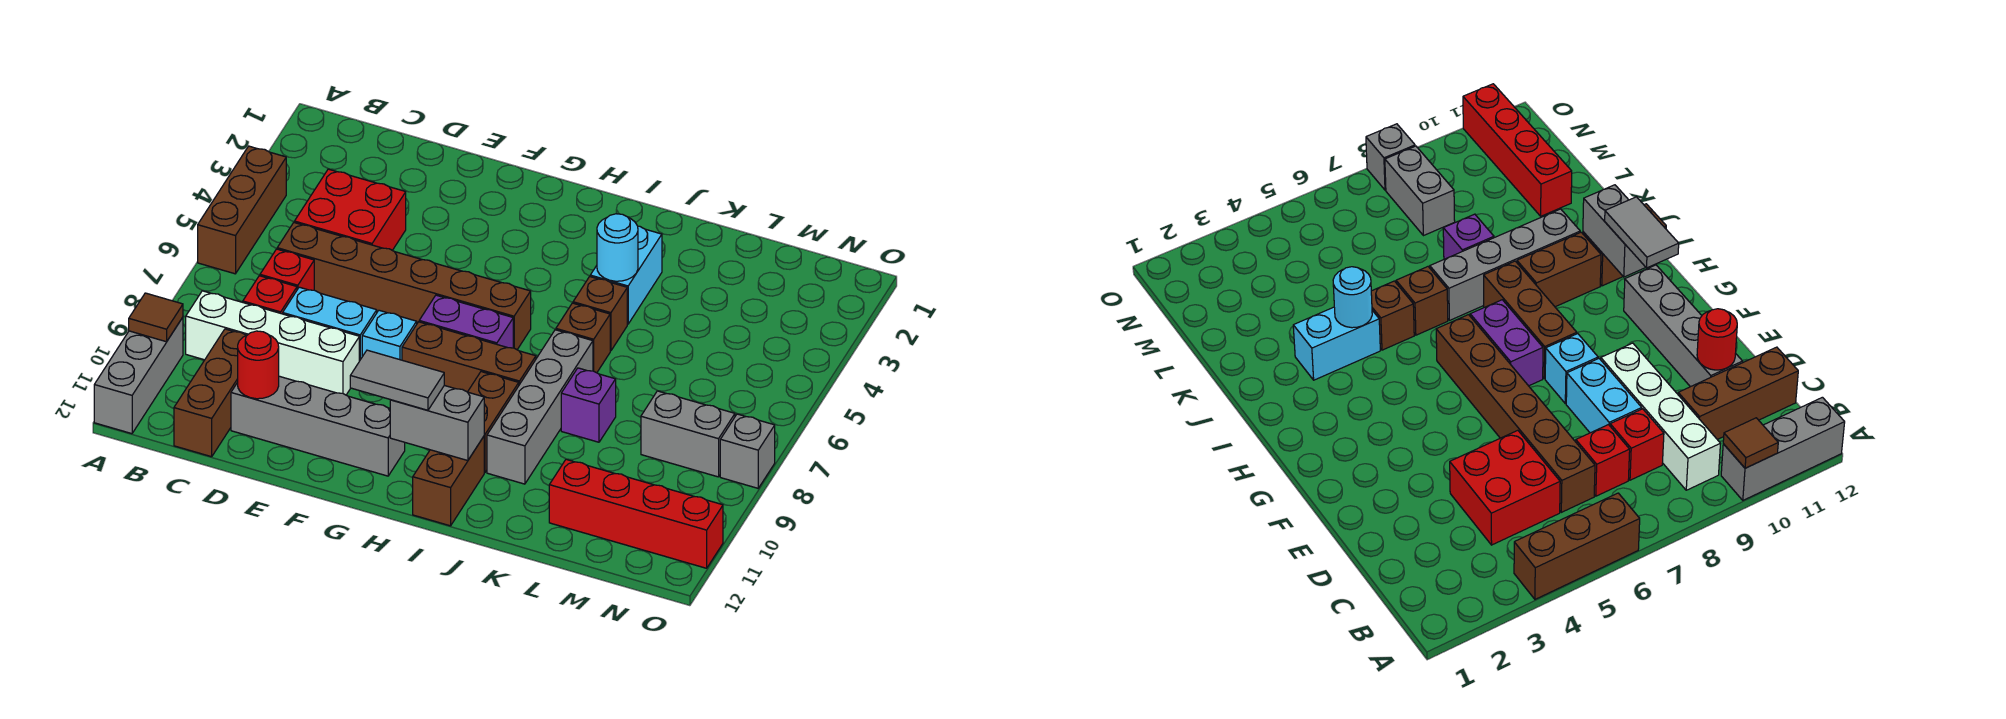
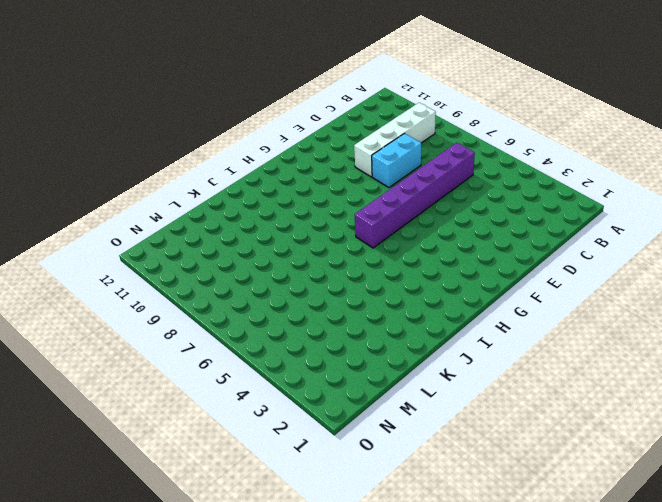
purple 1x6 brick [355,143,475,248] -> brown 1x6 brick [277,223,531,349]
none -> brown 1x3 brick [198,146,286,274]
none -> grey 1x3 brick [94,317,183,434]
none -> red 2x2 brick [294,169,406,250]

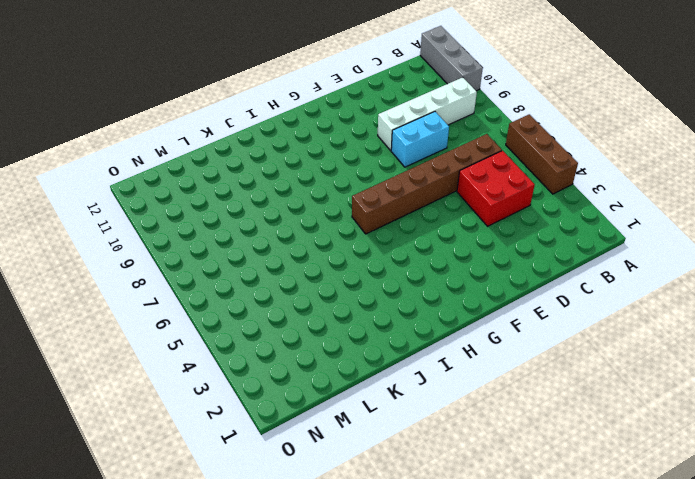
none -> red 1x1 brick [260,249,314,290]
none -> red 1x1 brick [243,276,297,314]
none -> brown 1x3 brick [174,329,246,457]

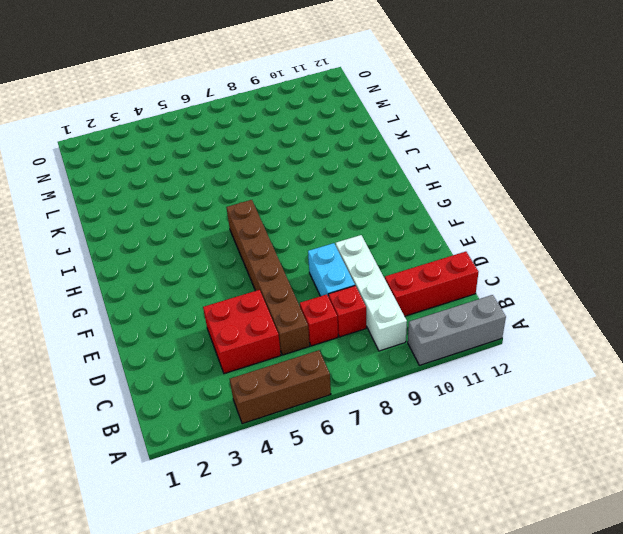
red 1x3 brick [385,252,478,316] -> brown 1x3 brick [174,329,246,457]
none -> grey 1x4 brick [231,376,405,476]
none -> cyan 1x1 brick [362,310,417,360]
none -> purple 1x2 brick [419,295,513,348]

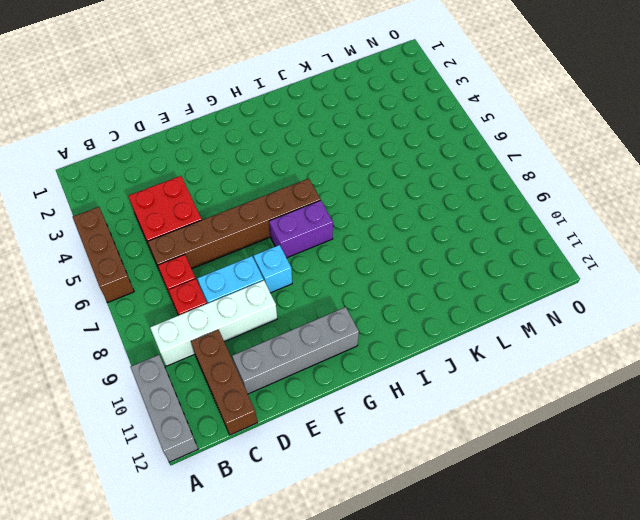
none -> brown 1x3 brick [402,322,536,392]
none -> brown 1x2 brick [468,372,519,473]
none -> brown 1x2 brick [413,437,484,526]

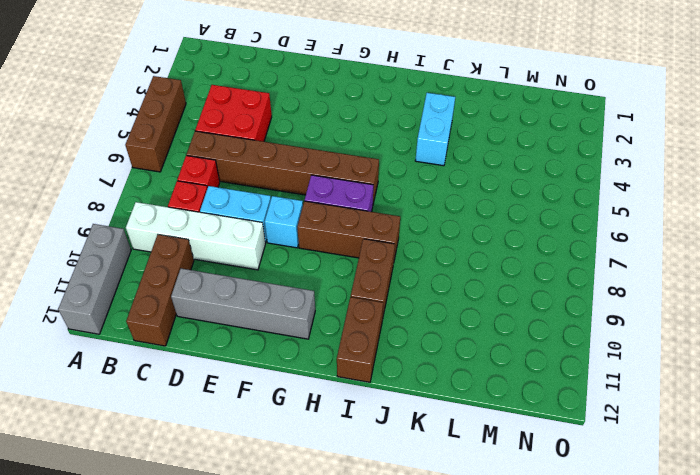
none -> brown 1x1 brick [573,277,627,351]
none -> brown 1x1 brick [556,303,610,373]
none -> grey 1x4 brick [487,330,593,484]

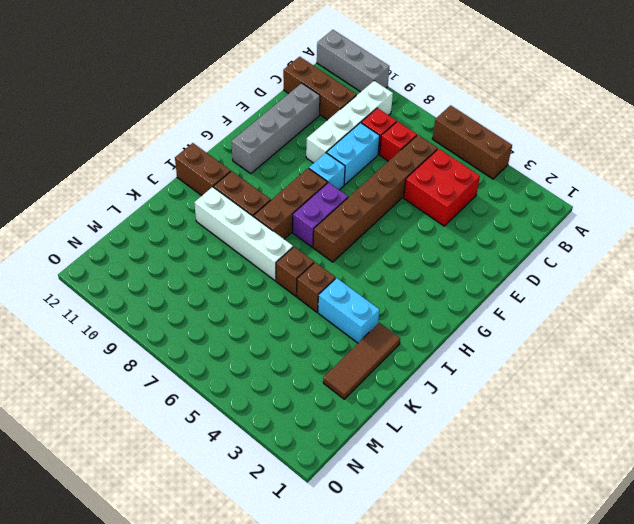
brown 1x3 tile [323,323,400,399] -> none
white 1x4 brick [194,187,293,281] -> grey 1x4 brick [487,330,593,484]
none -> purple 1x1 brick [561,368,616,442]
none -> red 1x4 brick [549,459,723,568]
none -> grey 1x2 brick [641,391,735,477]

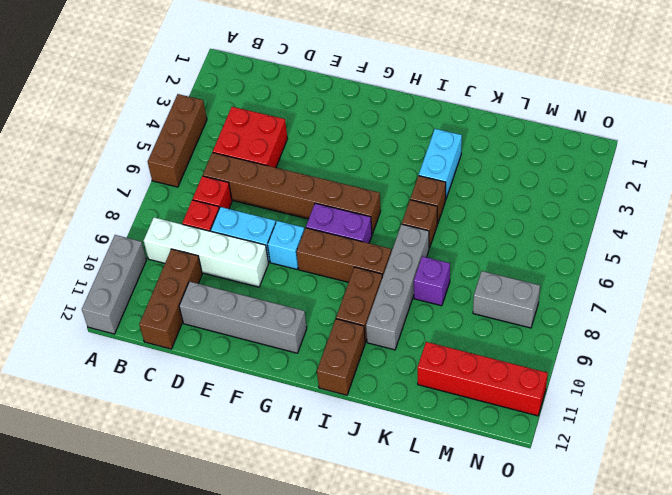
none -> grey 1x1 brick [720,414,775,488]
none -> brown 1x1 tile [129,293,183,342]
none -> red 1x1 round brick [238,331,279,399]

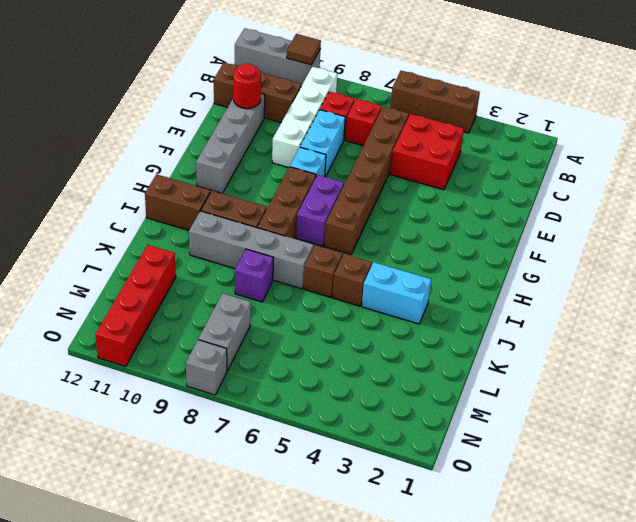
none -> grey 1x2 brick [390,385,484,461]
none -> cyan 1x1 round brick [597,214,638,281]
none -> grey 1x2 tile [350,350,444,410]

